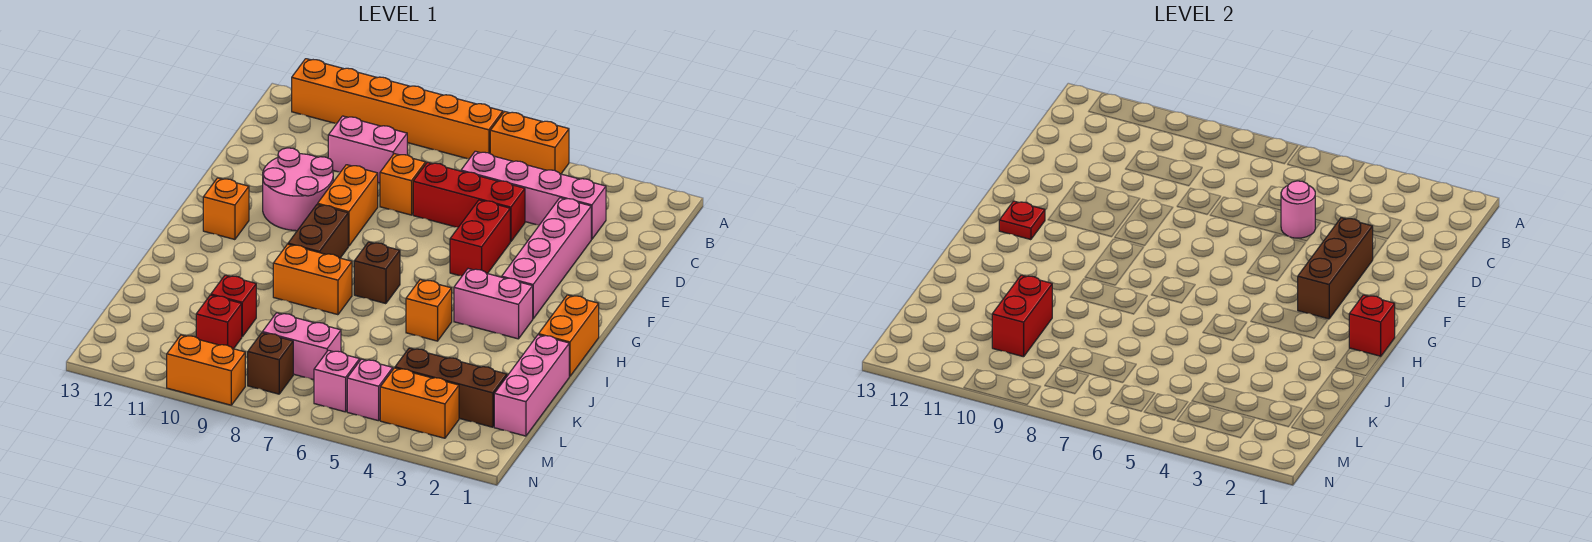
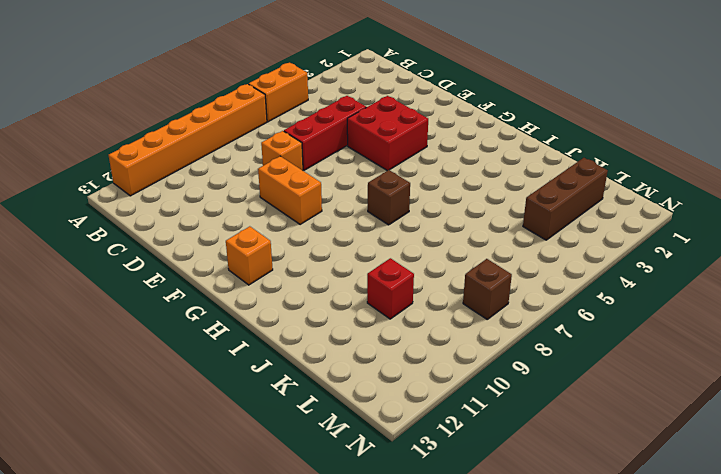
red 2x2 brick [347,96,428,171] -> red 1x2 brick [450,200,510,276]
none -> pink 1x4 brick [461,151,606,239]
none -> pink 1x2 brick [328,116,407,183]
none -> pink 1x4 brick [502,198,591,319]
none -> pink 2x2 round brick [263,148,333,231]

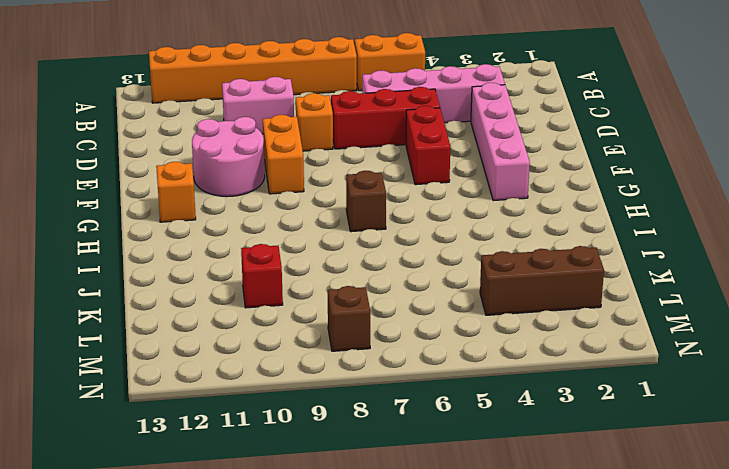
none -> brown 1x2 brick [288,204,348,258]
none -> orange 1x2 brick [539,295,599,376]
none -> pink 1x2 brick [454,269,533,339]
none -> orange 1x1 brick [406,280,452,341]

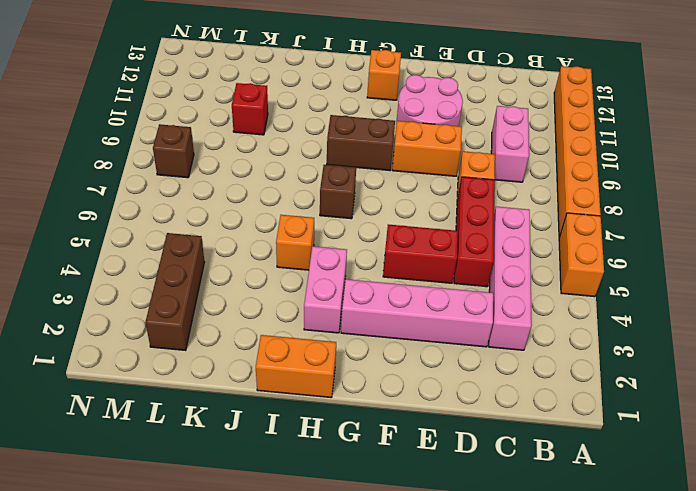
none -> orange 1x2 brick [273,244,352,315]
none -> pink 1x3 brick [494,335,569,436]
none -> pink 1x2 brick [262,313,341,380]
none -> red 1x1 brick [196,295,242,349]

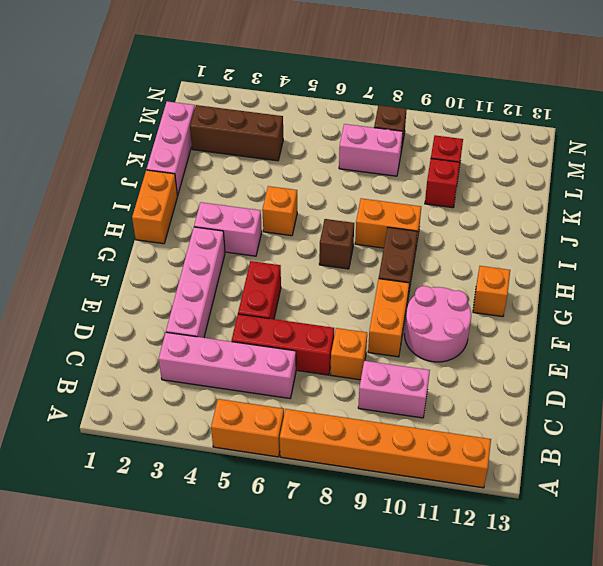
none -> orange 1x2 brick [380,368,459,438]
none -> pink 1x1 brick [347,359,393,421]
none -> pink 1x1 brick [314,350,360,412]
none -> orange 1x2 brick [167,335,245,405]

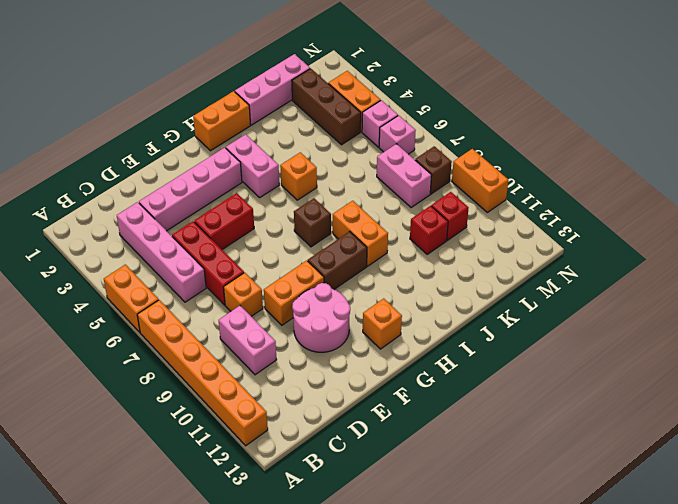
none -> pink 1x1 round brick [1281,181,1315,238]
none -> brown 1x3 brick [1298,218,1373,319]
none -> red 1x1 plate [999,201,1045,240]
none -> red 1x1 brick [1349,295,1395,357]

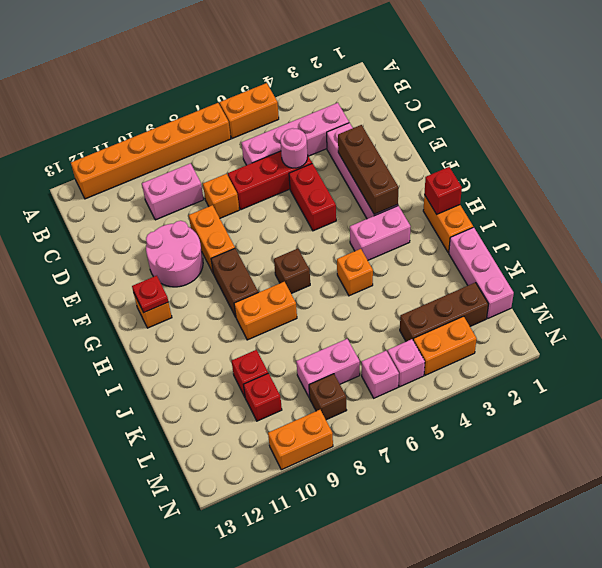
none -> red 1x2 brick [992,275,1052,357]

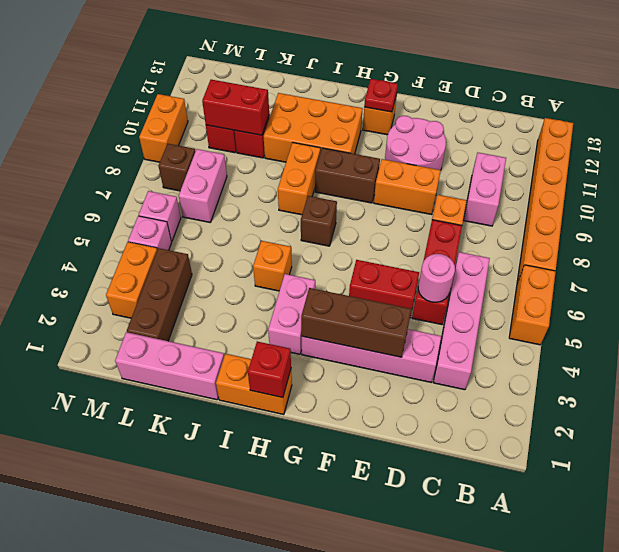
orange 2x3 brick [264,93,363,162] -> none

